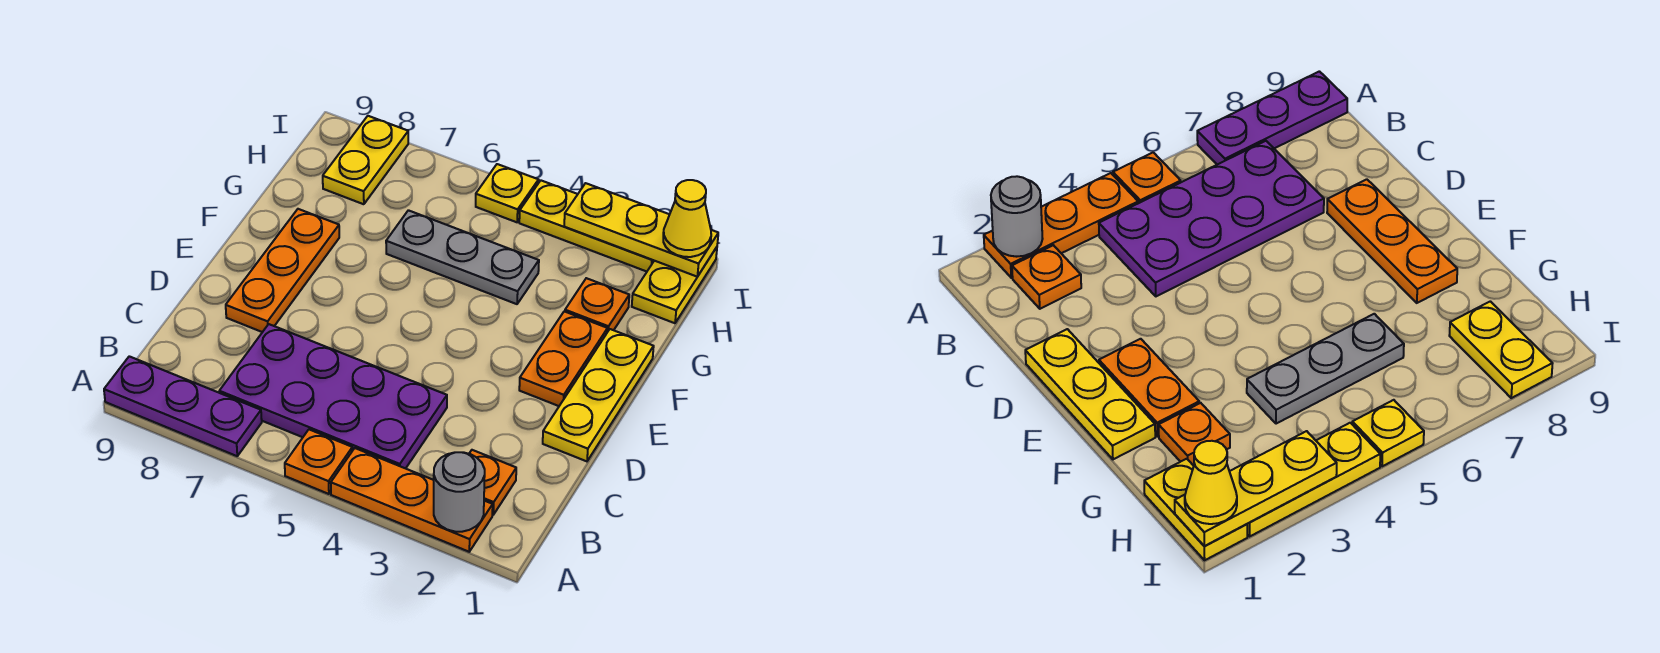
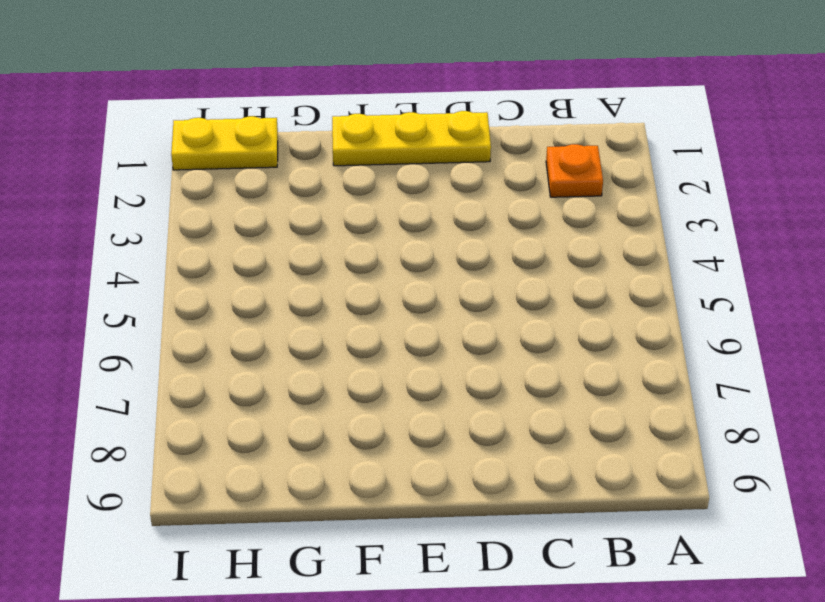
none -> orange 1x3 plate [331,448,493,552]
none -> orange 1x1 plate [285,430,353,494]
none -> purple 1x3 plate [104,356,262,456]

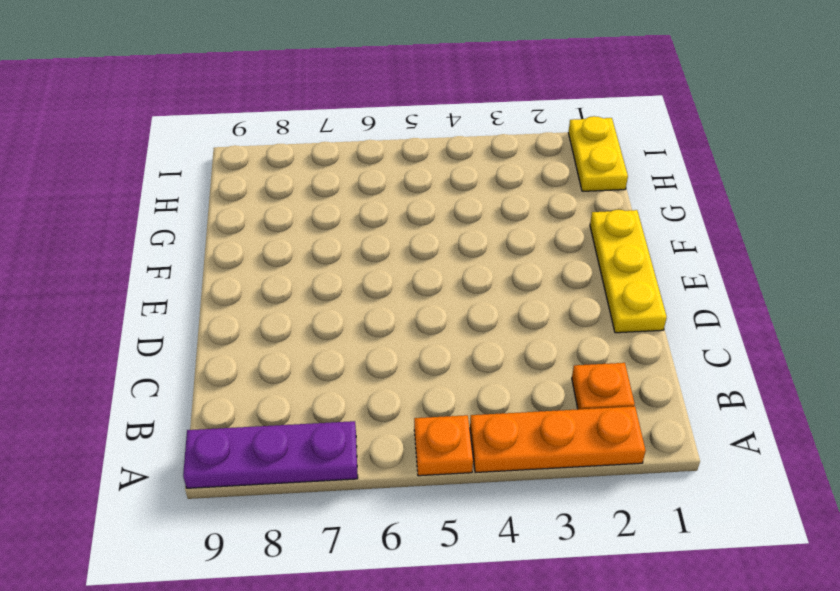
none -> purple 2x4 plate [219,324,447,469]
none -> orange 1x3 plate [226,209,339,332]
none -> orange 1x2 plate [519,311,607,406]

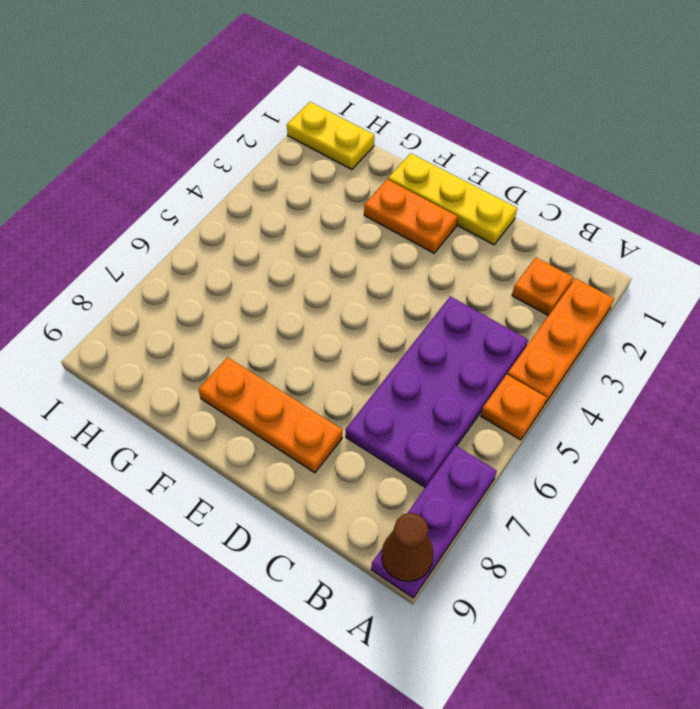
brown 1x1 cone [382,513,433,582] -> none
none -> orange 1x1 plate [565,278,629,332]
none -> grey 1x3 plate [386,210,539,304]
none -> yellow 1x2 plate [323,116,408,204]

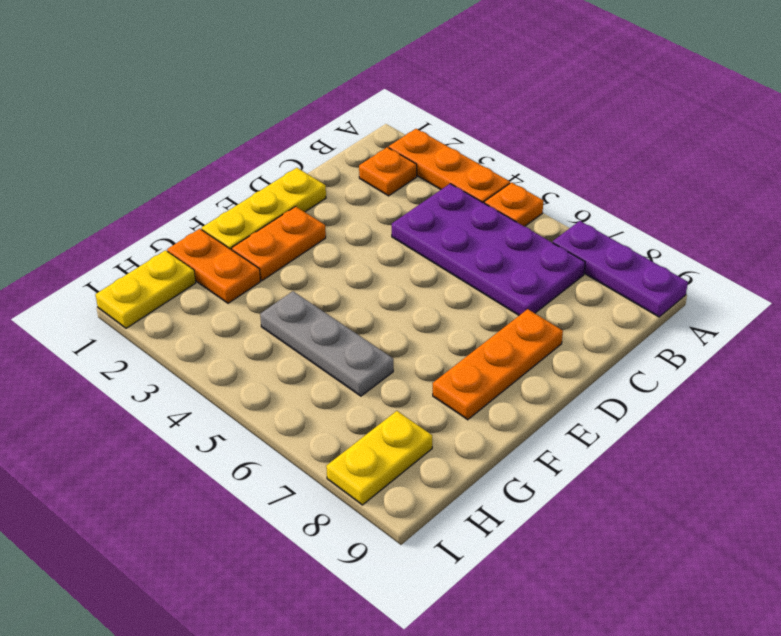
orange 1x2 plate [167,229,261,303] -> orange 1x1 plate [565,278,629,332]
none -> yellow 1x3 plate [519,181,654,271]
none -> yellow 1x1 plate [476,164,538,222]
none -> grey 1x1 round brick [434,452,485,532]

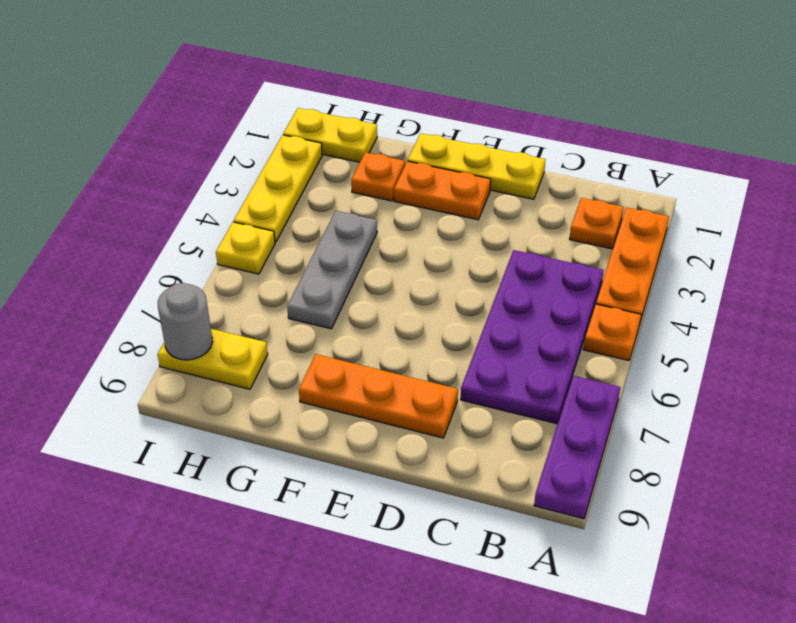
grey 1x1 round brick [158,283,213,360] -> grey 1x1 round brick moved to [434,452,485,532]
none -> yellow 1x3 plate [564,183,718,276]
none -> yellow 1x1 cone [663,180,711,257]

